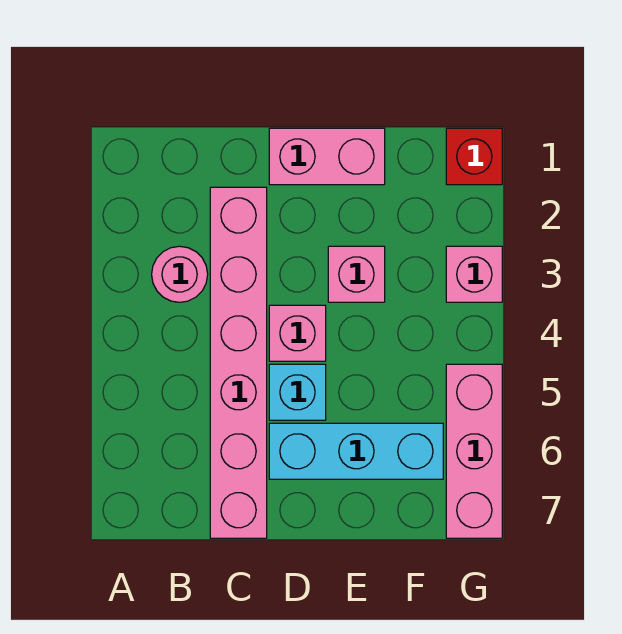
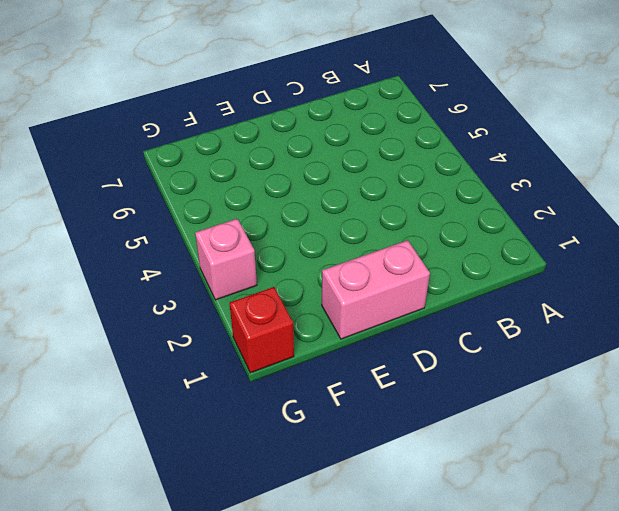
none -> pink 1x1 round brick [152,246,208,302]
none -> pink 1x6 brick [210,187,267,538]

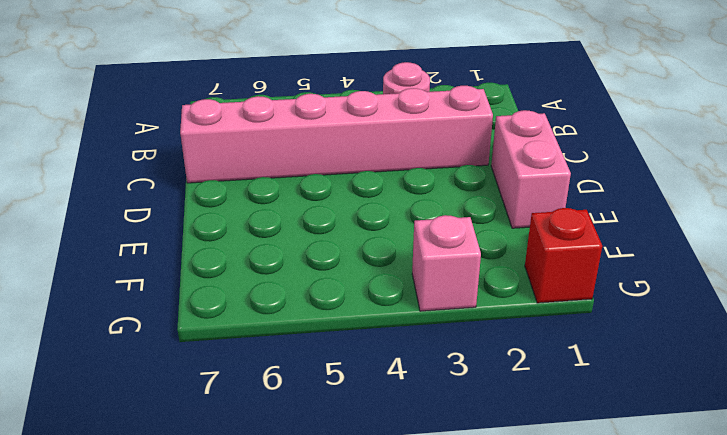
none -> pink 1x1 brick [269,305,326,361]
none -> cyan 1x1 brick [269,364,326,420]

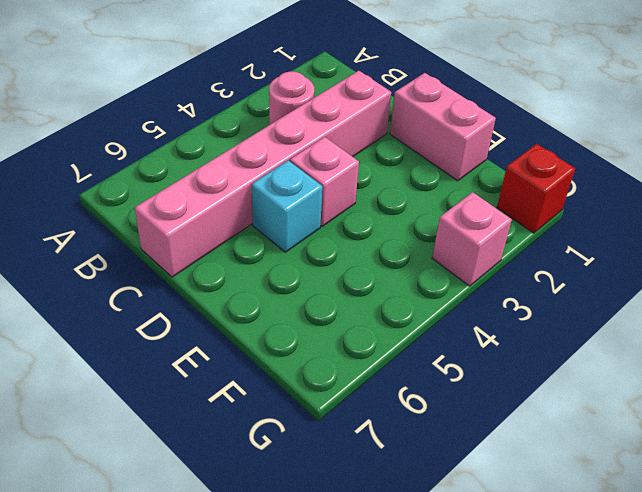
none -> cyan 1x3 brick [269,423,443,479]
none -> pink 1x1 brick [328,246,385,302]

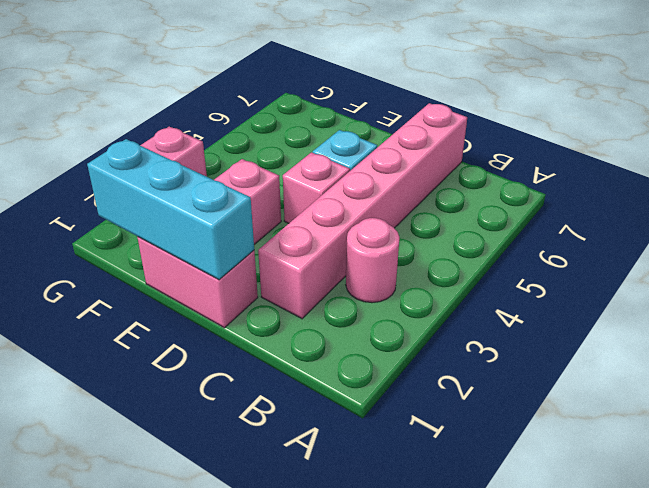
cyan 1x3 brick [87,139,254,280] -> cyan 1x3 brick moved to [269,423,443,479]
none -> red 1x1 brick [446,128,502,185]
none -> pink 1x3 brick [446,364,502,538]

